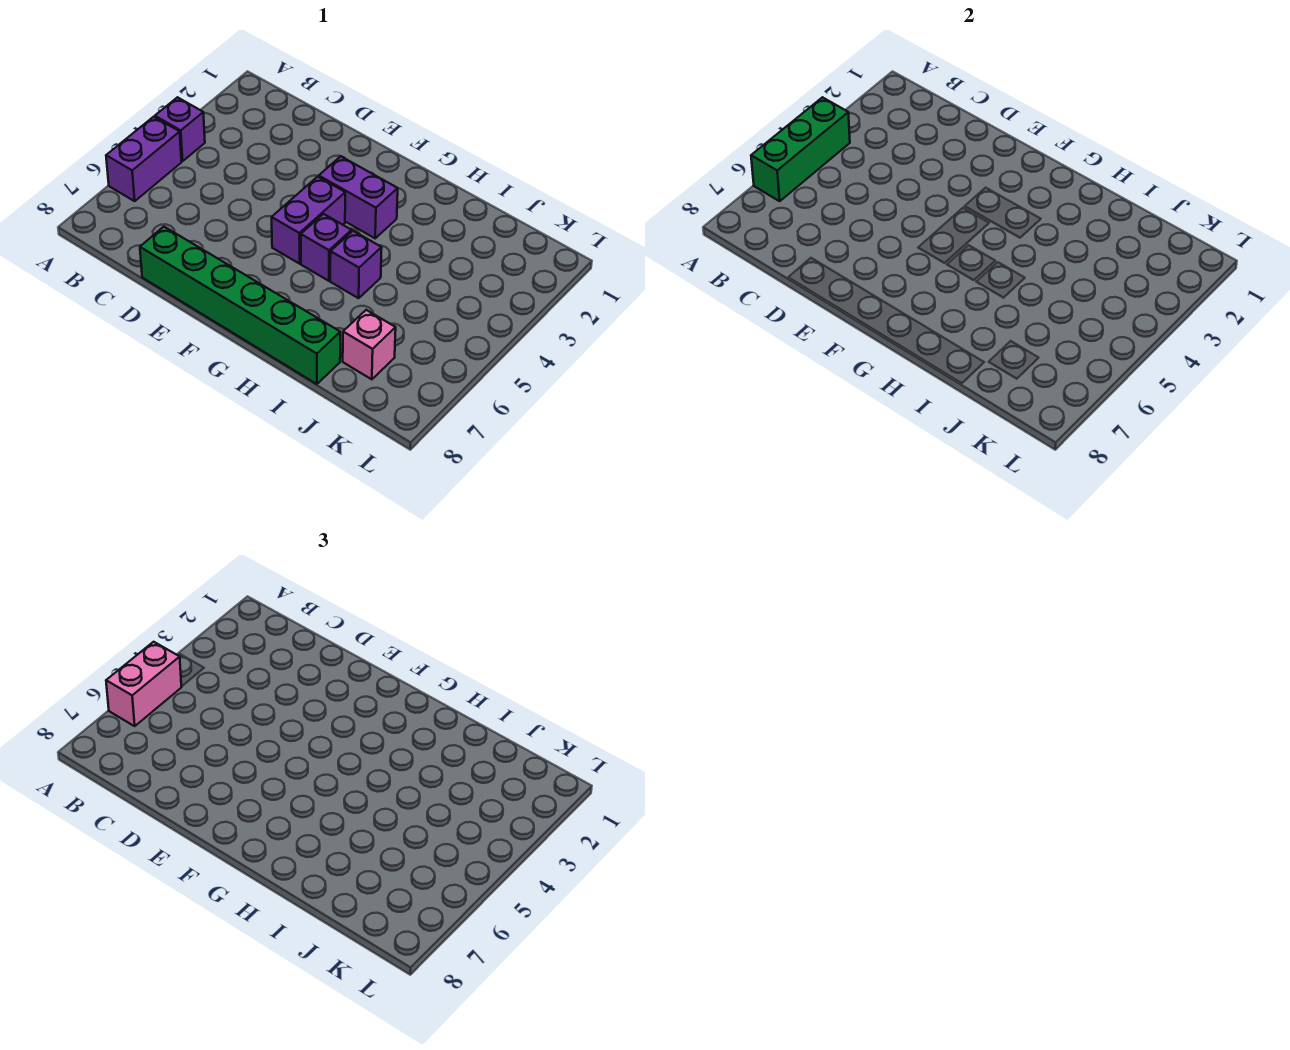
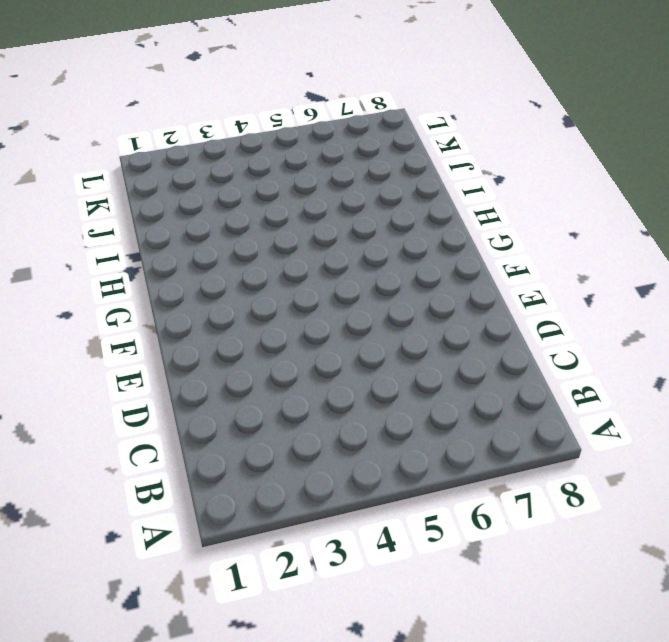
none -> purple 1x1 brick [155,97,205,161]
none -> purple 1x2 brick [106,117,181,201]

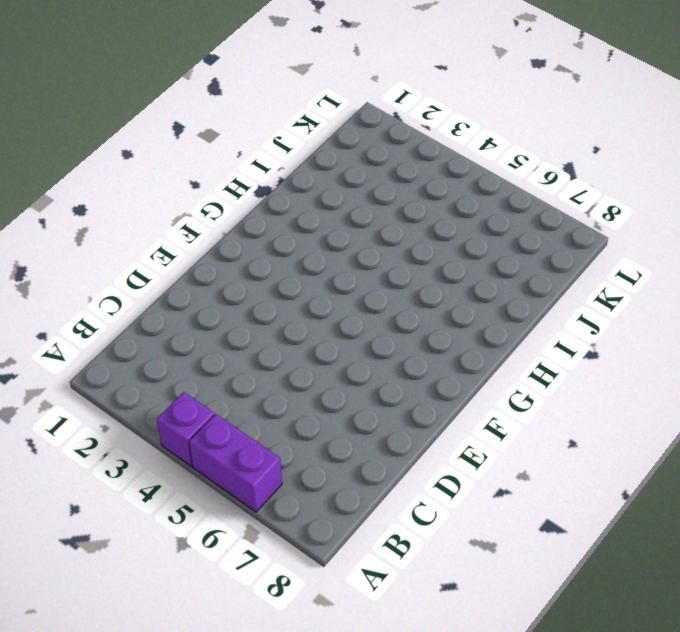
none -> green 1x6 brick [140,227,340,384]
none -> purple 1x2 brick [319,156,398,238]

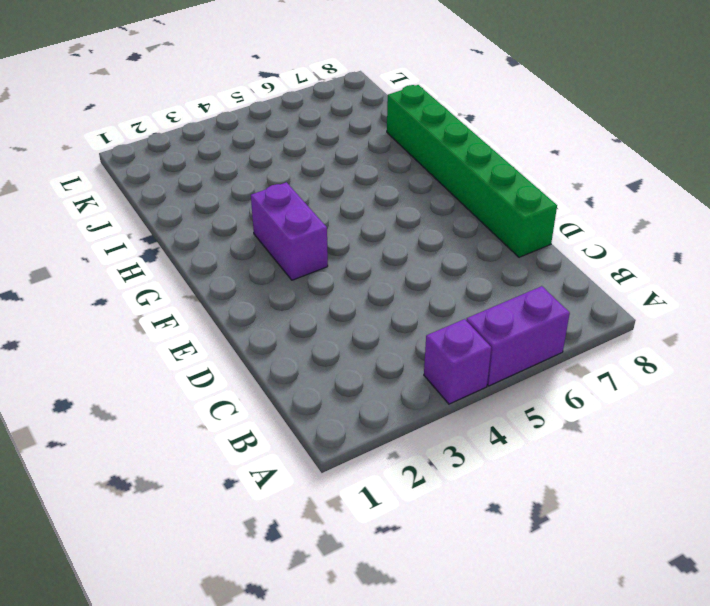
none -> purple 1x2 brick [272,177,345,264]
none -> purple 1x1 brick [301,214,352,281]

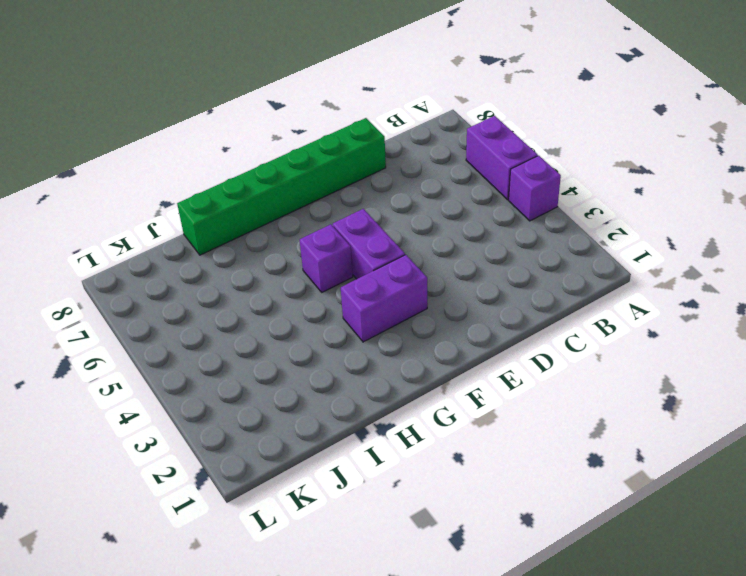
none -> purple 1x1 brick [330,231,382,298]
none -> pink 1x1 brick [343,310,396,379]

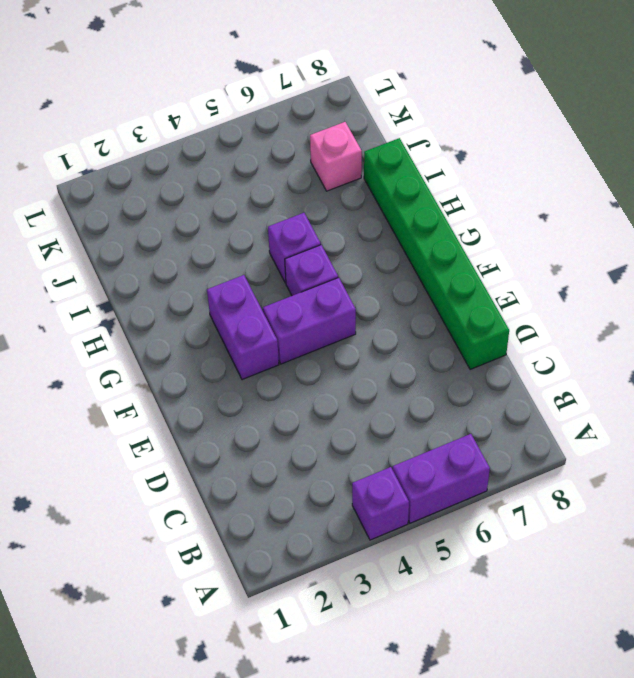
none -> green 1x3 brick [751,97,850,201]
none -> pink 1x2 brick [106,642,181,726]

